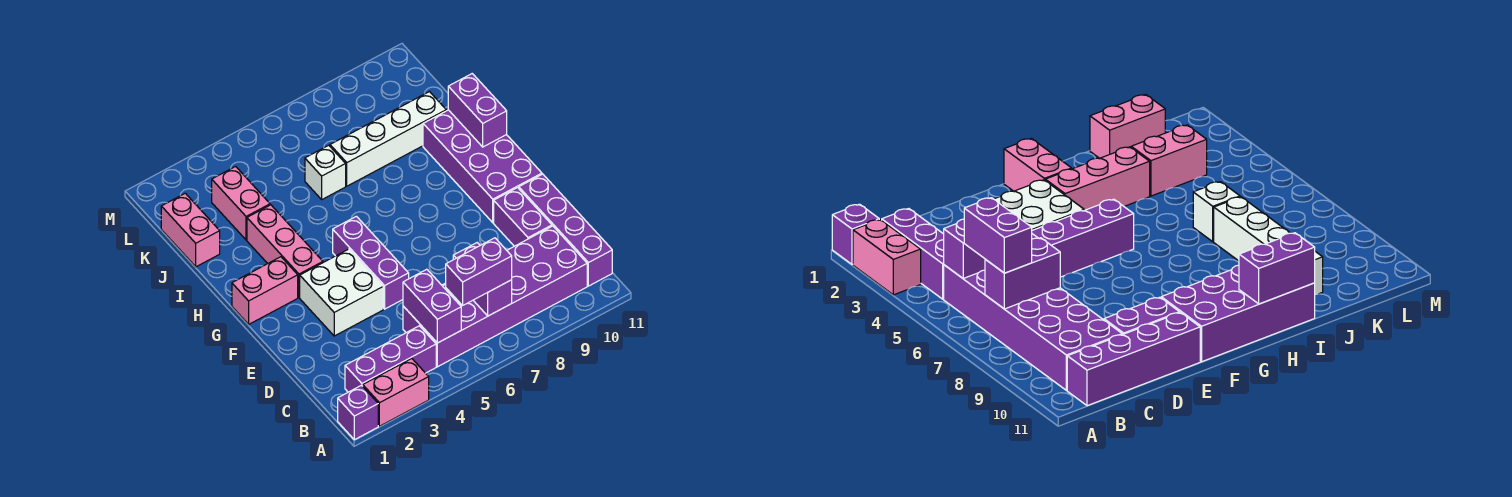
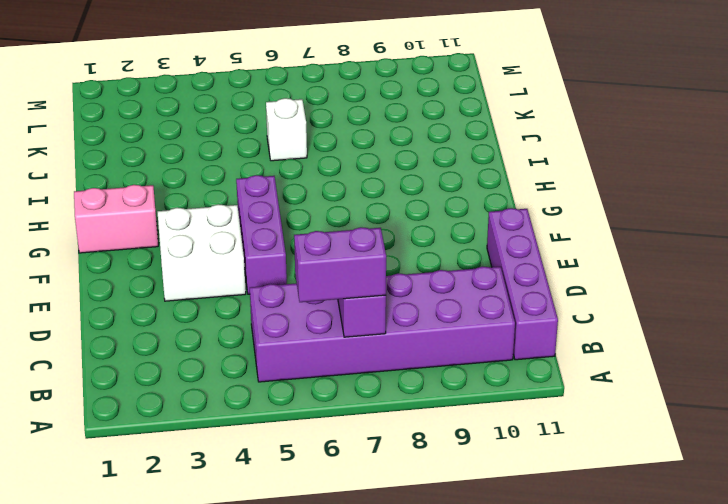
none -> purple 1x1 brick [338,385,378,440]
none -> pink 1x2 brick [363,359,429,426]
none -> purple 1x3 brick [345,326,436,392]

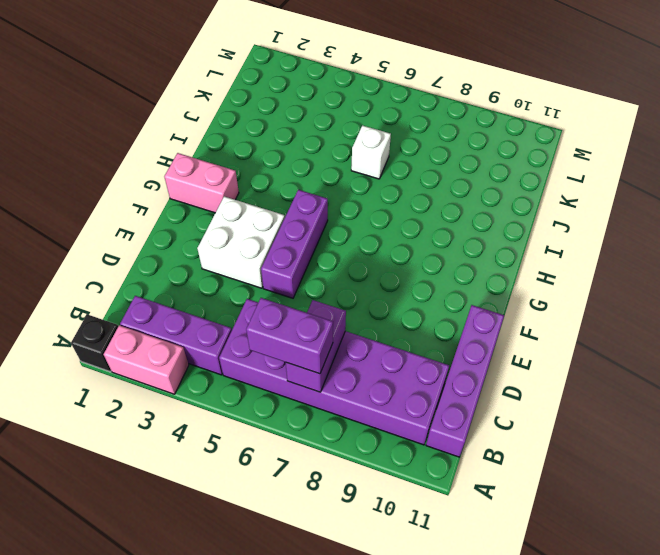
black 1x1 brick [71,314,118,372] -> purple 1x1 brick [338,385,378,440]
none -> purple 1x2 brick [494,188,552,246]
none -> purple 2x4 brick [423,110,542,223]
none -> pink 1x3 brick [247,205,323,298]

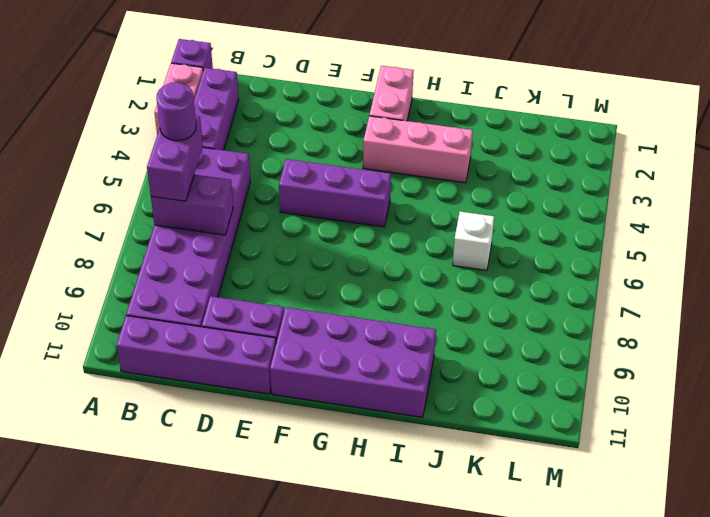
purple 1x1 round brick [156,82,196,141] -> none
none -> white 2x2 brick [300,249,383,336]
none -> pink 1x2 brick [161,193,220,267]
none -> pink 1x2 brick [212,166,270,240]

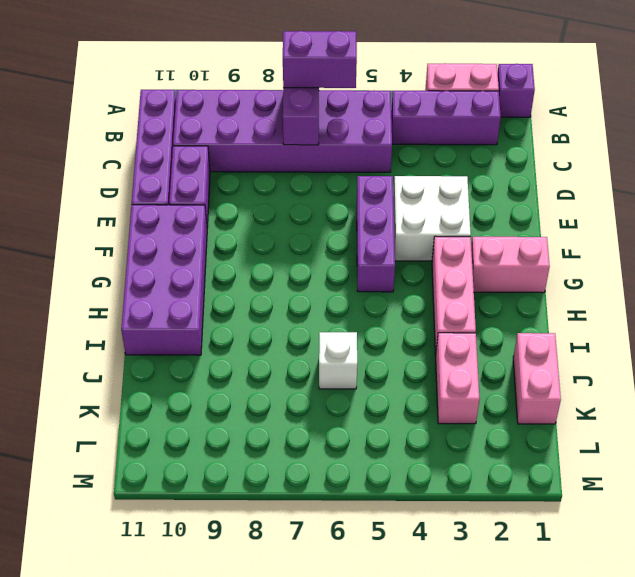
none -> white 1x4 brick [330,92,446,186]
none -> purple 1x2 brick [403,269,461,343]
none -> purple 1x2 brick [448,74,507,147]

